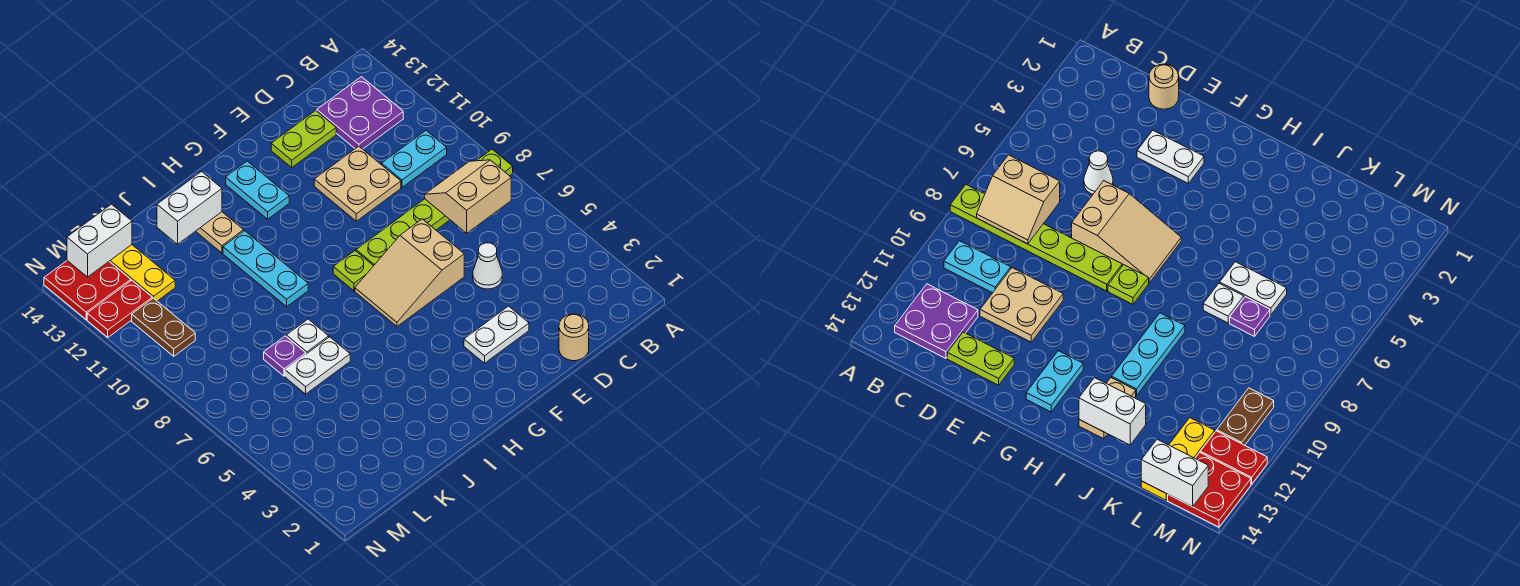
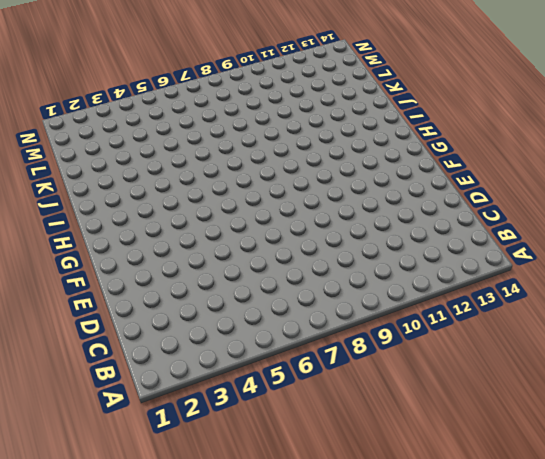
none -> lime 1x6 plate [356,149,513,266]
none -> cyan 1x2 plate [382,131,447,187]
none -> purple 2x2 plate [317,77,403,149]

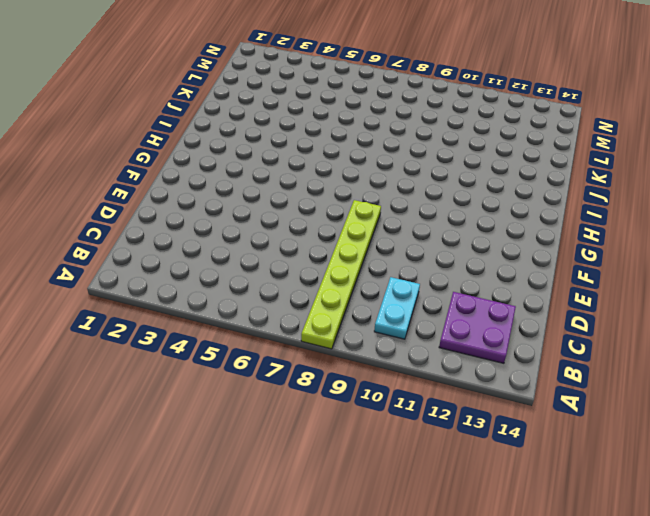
none -> tan 1x1 round brick [559,314,589,361]
none -> white 1x1 cone [473,243,502,289]
none -> tan 2x2 plate [314,146,401,221]

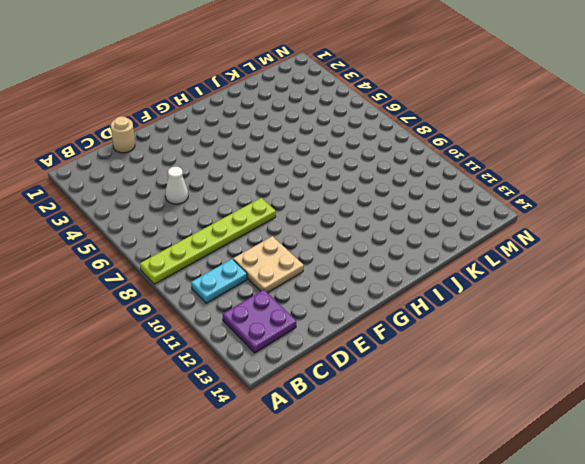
none -> lime 1x2 plate [271,110,336,167]
none -> white 1x2 plate [464,306,529,363]
none -> tan 2x3 slope [355,219,464,326]

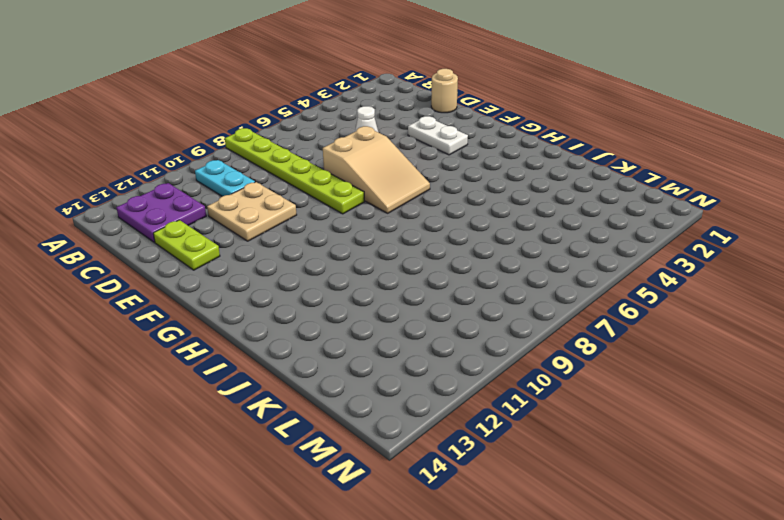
none -> lime 1x1 plate [333,251,373,291]
none -> cyan 1x2 plate [226,161,289,219]
none -> cyan 1x3 plate [223,231,308,307]

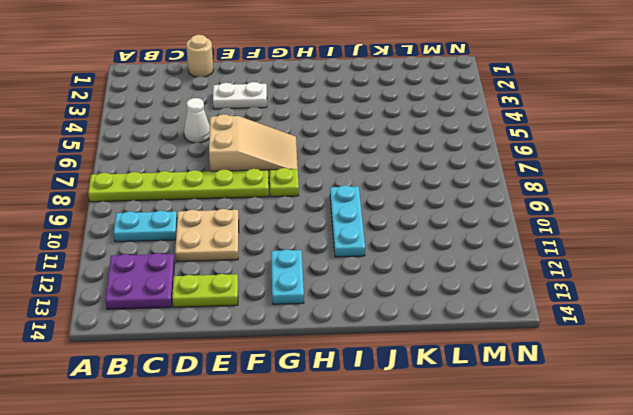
none -> tan 1x2 plate [196,212,244,253]
none -> white 1x2 plate [285,337,350,394]
none -> white 1x1 plate [286,319,329,354]

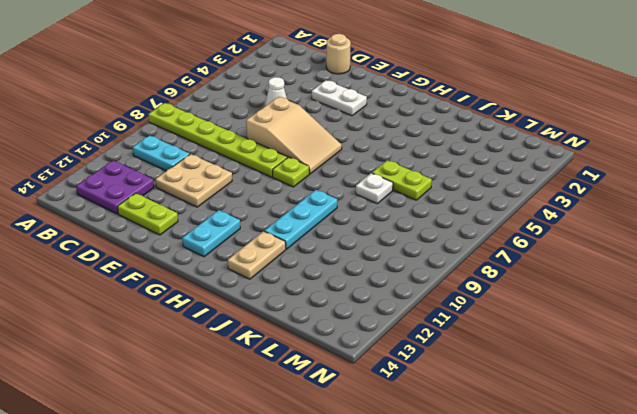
lime 1x2 plate [372,160,432,200] -> white 1x2 plate [285,337,350,394]
none -> purple 1x1 plate [264,336,306,376]
none -> yellow 1x3 plate [109,245,175,301]
none -> brown 1x2 plate [132,298,195,356]

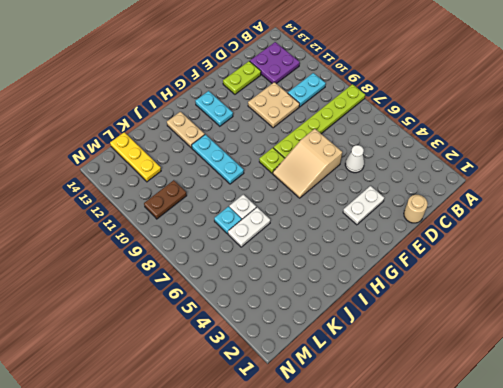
cyan 1x1 plate [214,207,242,234] -> purple 1x1 plate [264,336,306,376]
brown 1x2 plate [144,180,187,219] -> brown 1x2 plate turned to [132,298,195,356]
none -> red 1x2 plate [87,280,152,337]
none -> red 2x2 plate [44,261,131,319]
none -> tan 2x2 slope [425,160,511,233]

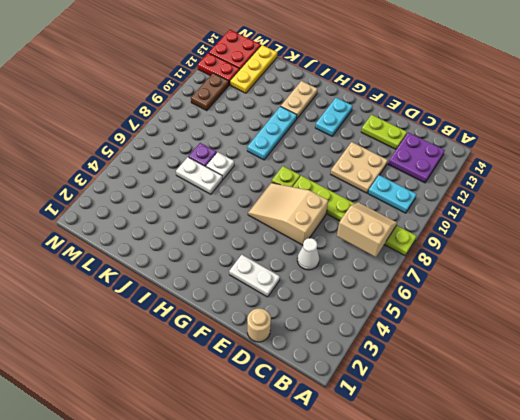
none -> white 1x2 brick [157,172,222,244]
none -> white 1x2 brick [67,204,132,277]

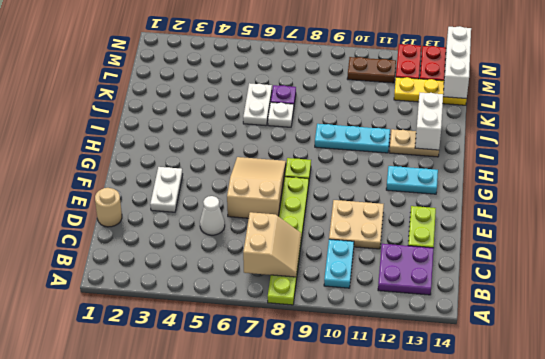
white 1x3 brick [443,26,471,99] -> white 1x2 brick [67,204,132,277]

